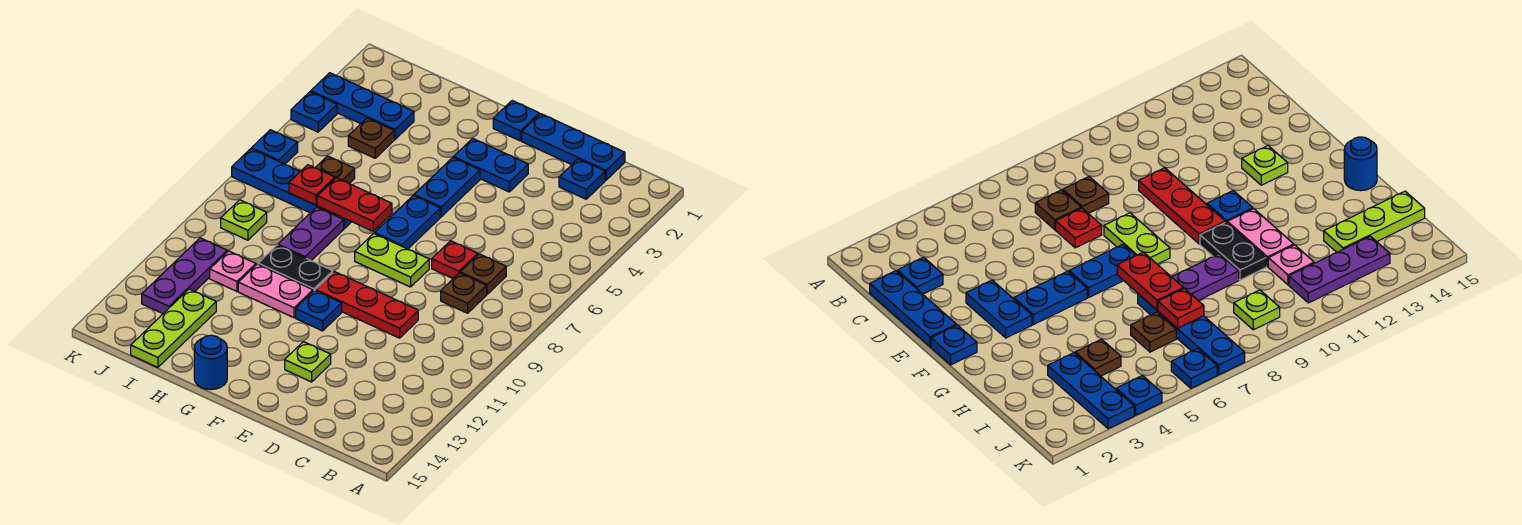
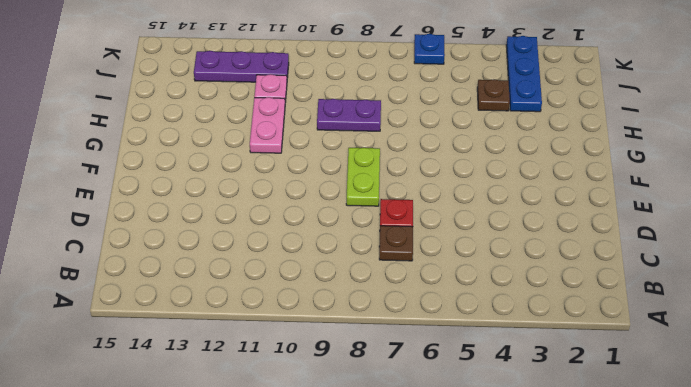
none -> blue 1x3 plate [522,114,625,180]
none -> blue 1x1 plate [559,159,605,199]
none -> brown 1x1 plate [441,273,487,313]

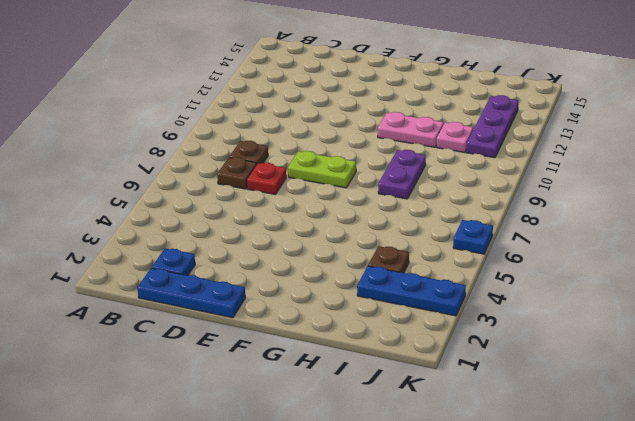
none -> red 1x3 plate [315,272,418,338]
none -> blue 1x2 plate [454,139,528,192]
none -> lime 1x1 plate [285,342,331,382]

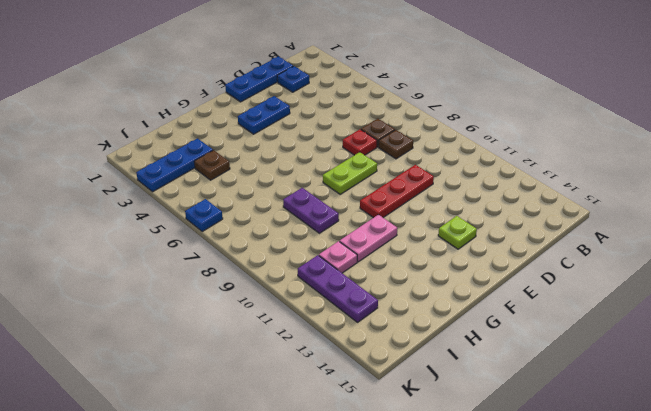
none -> blue 1x1 plate [493,101,539,141]
none -> blue 1x2 plate [414,158,480,217]
none -> blue 1x2 plate [375,196,440,249]

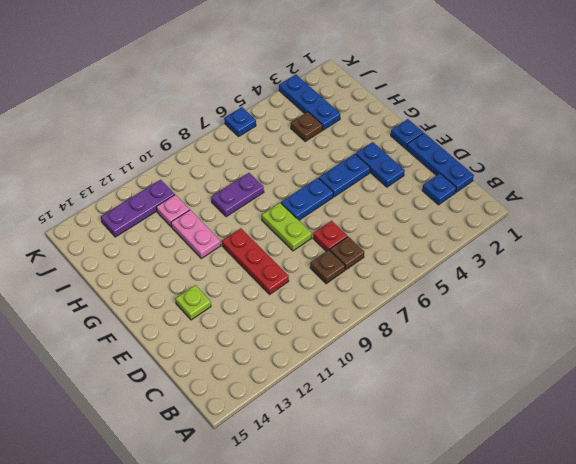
none -> blue 1x1 plate [296,291,342,331]
none -> black 1x2 plate [258,245,333,291]
none -> blue 1x1 round brick [194,335,227,390]

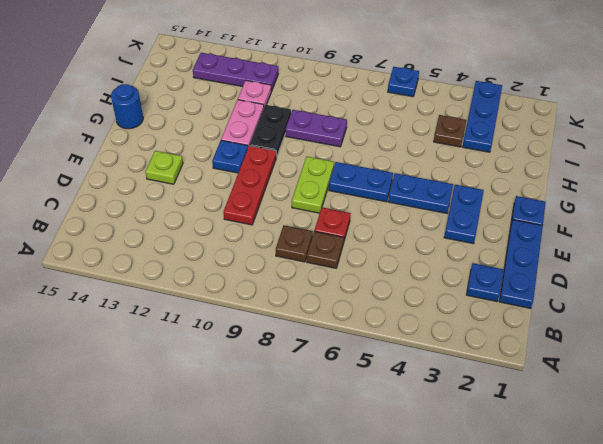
none -> blue 1x4 plate [232,149,351,229]
none -> brown 1x1 plate [315,156,355,183]
none -> lime 1x3 plate [131,289,216,367]

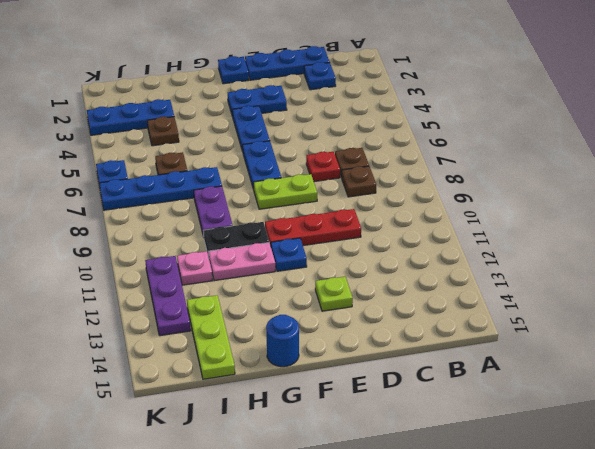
none -> lime 1x1 plate [221,200,267,240]
none -> blue 1x1 plate [291,92,337,132]
none -> red 1x2 plate [317,178,392,231]

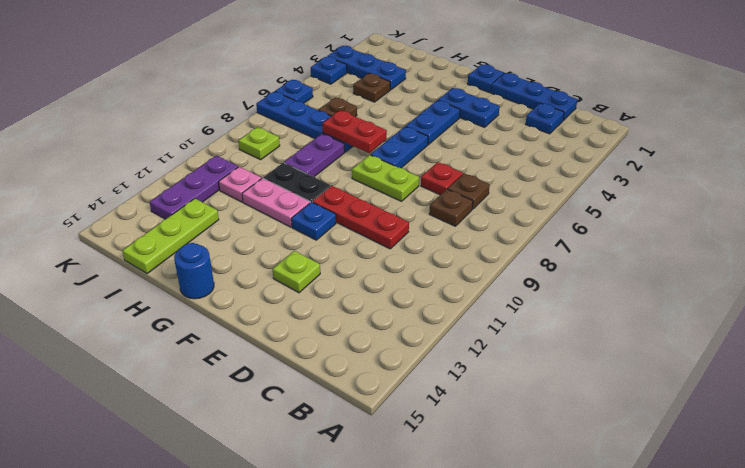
none -> red 1x1 plate [289,165,335,205]

